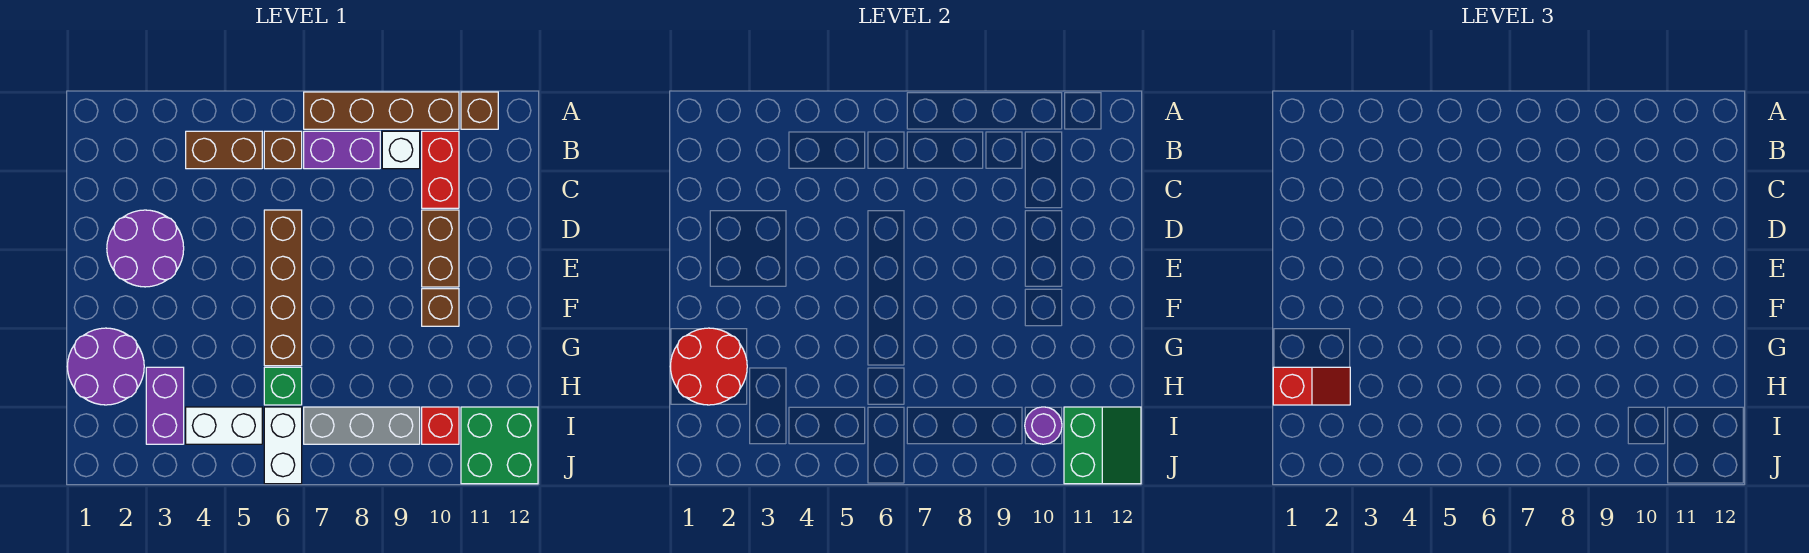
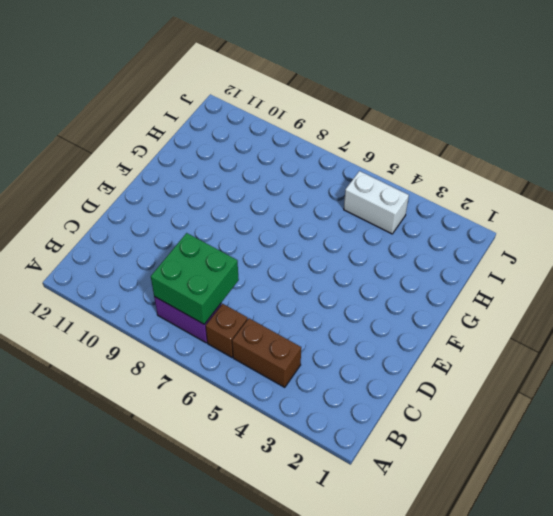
green 2x2 brick [151,233,239,324] -> green 2x2 brick moved to [461,407,538,484]
none -> brown 1x4 brick [304,92,459,129]
none -> brown 1x1 brick [461,92,498,129]
none -> white 1x1 brick [382,131,420,169]

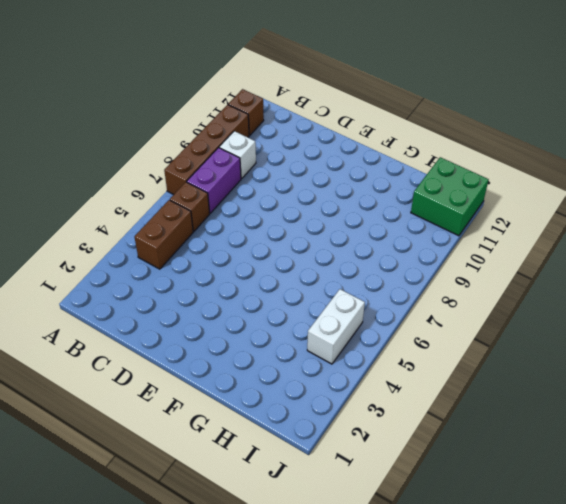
none -> red 1x2 brick [422,131,459,208]
none -> purple 2x2 round brick [107,210,184,287]
none -> brown 1x4 brick [264,210,302,366]

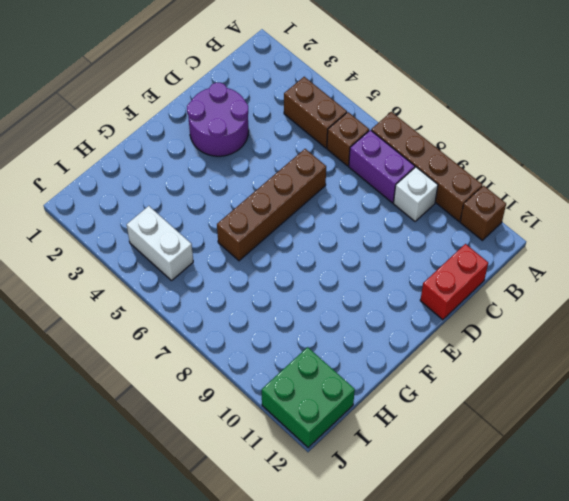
red 1x2 brick [420,244,488,320] -> red 1x2 brick moved to [422,131,459,208]
none -> brown 1x2 brick [422,210,459,287]
none -> brown 1x1 brick [422,289,459,326]
none -> purple 2x2 round brick [67,328,144,405]

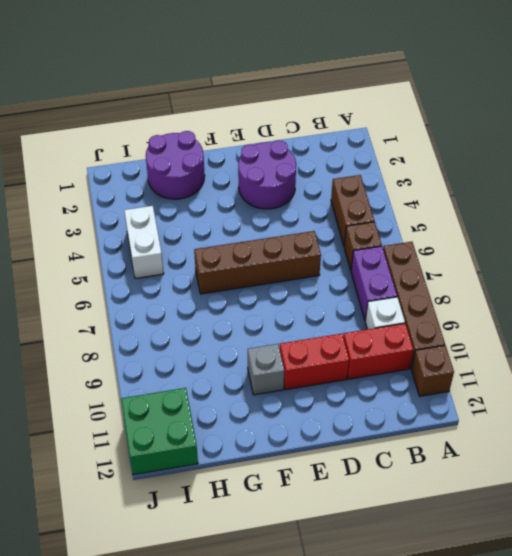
red 1x2 brick [280,334,349,390] -> brown 1x2 brick [422,210,459,287]
grey 1x1 brick [248,344,284,395] -> brown 1x1 brick [422,289,459,326]
none -> purple 1x2 brick [146,367,184,444]
none -> green 1x1 brick [264,367,302,405]
none -> white 1x2 brick [264,407,302,484]

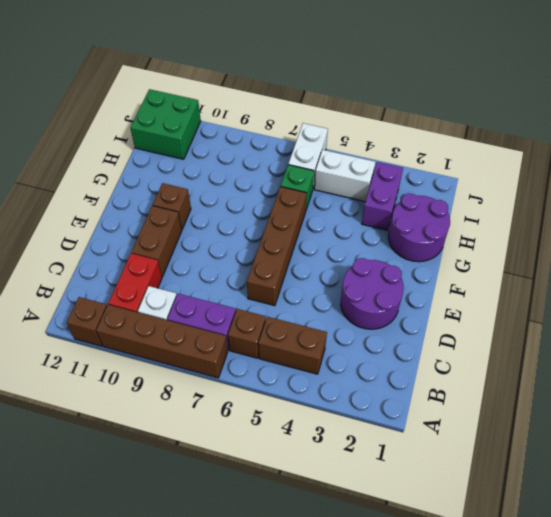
none -> grey 1x3 brick [304,407,420,444]
none -> red 1x1 brick [422,407,459,444]
none -> red 2x2 round brick [670,328,747,405]

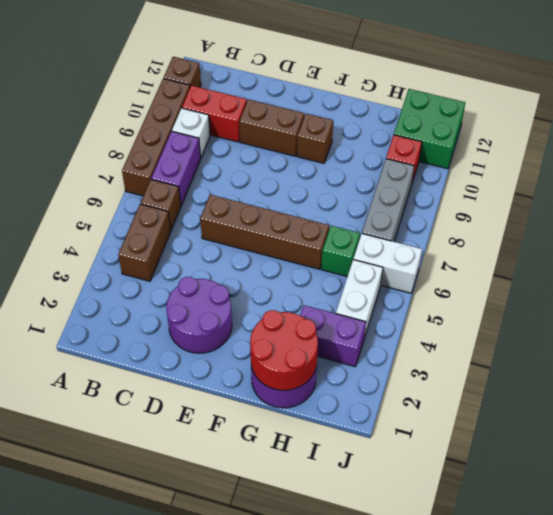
none -> purple 1x1 round brick [1025,407,1062,444]
none -> green 2x2 slope [1064,407,1141,484]
none -> red 1x2 slope [1273,367,1350,405]

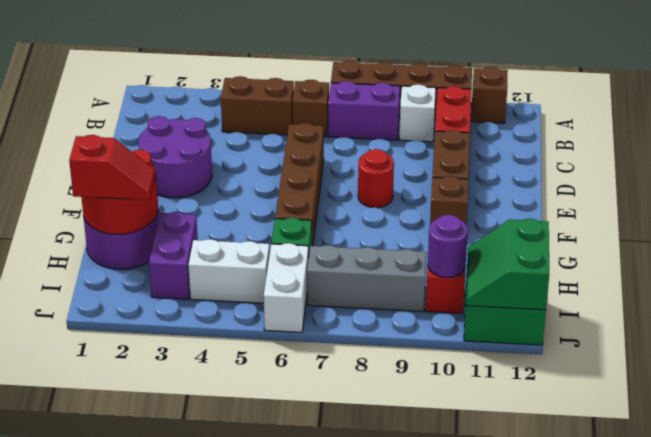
red 1x1 round brick [358,149,394,208] -> none
green 2x2 slope [466,219,549,310] -> green 2x2 slope turned to [1064,407,1141,484]

